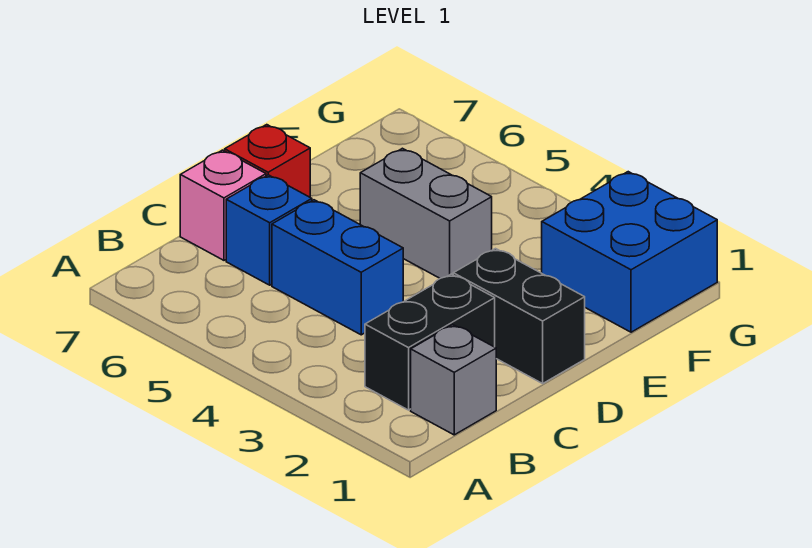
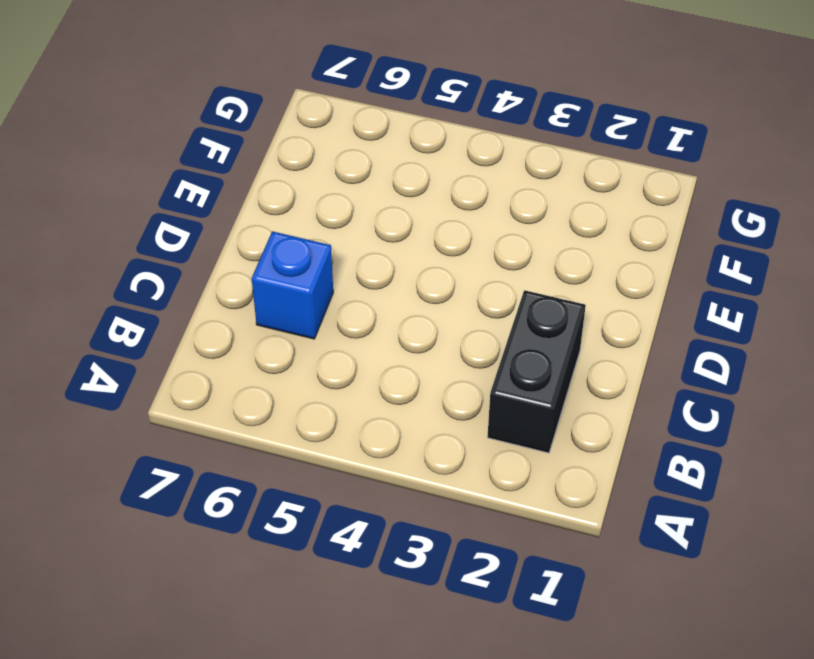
none -> grey 1x1 brick [411,325,496,435]
none -> blue 1x2 brick [272,200,403,335]

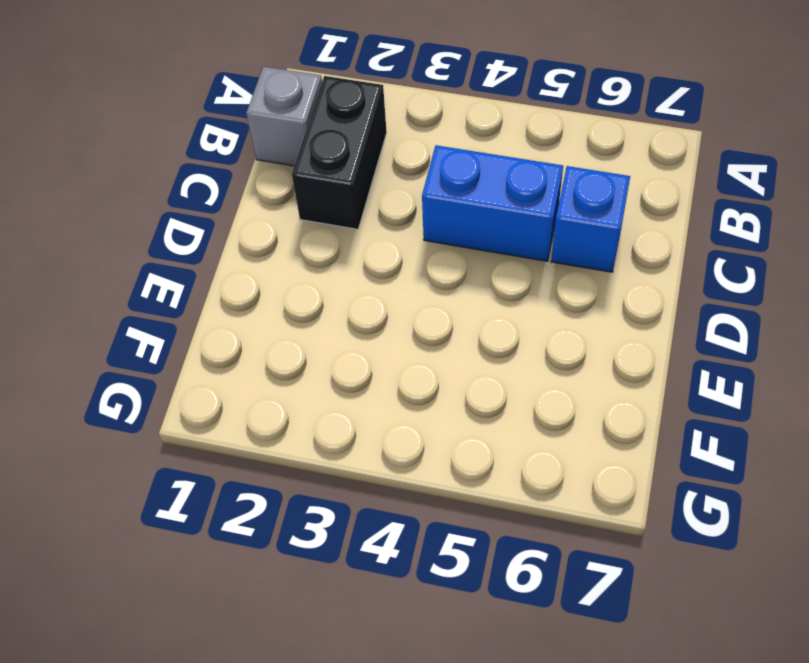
none -> pink 1x1 brick [180,150,266,260]
none -> black 1x2 brick [453,249,585,383]

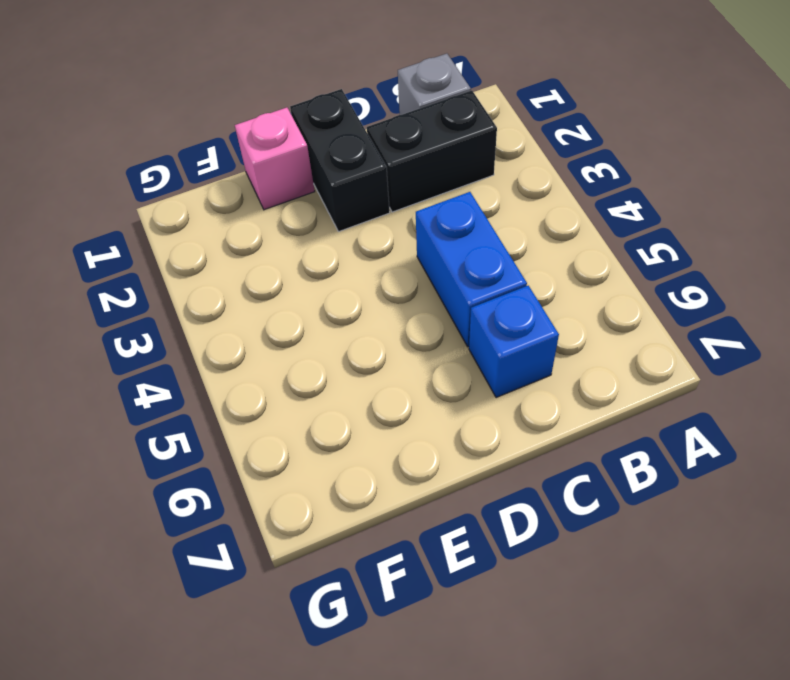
pink 1x1 brick [235,108,315,210] -> pink 1x1 brick moved to [180,150,266,260]
none -> red 1x1 brick [225,125,310,197]
none -> grey 1x2 brick [360,148,492,278]

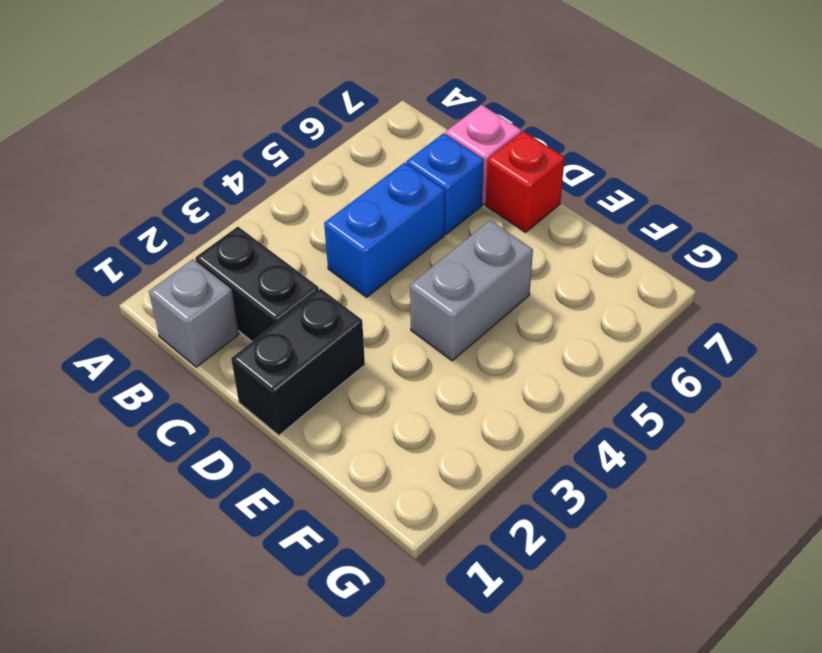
none -> blue 2x2 brick [542,172,717,332]

